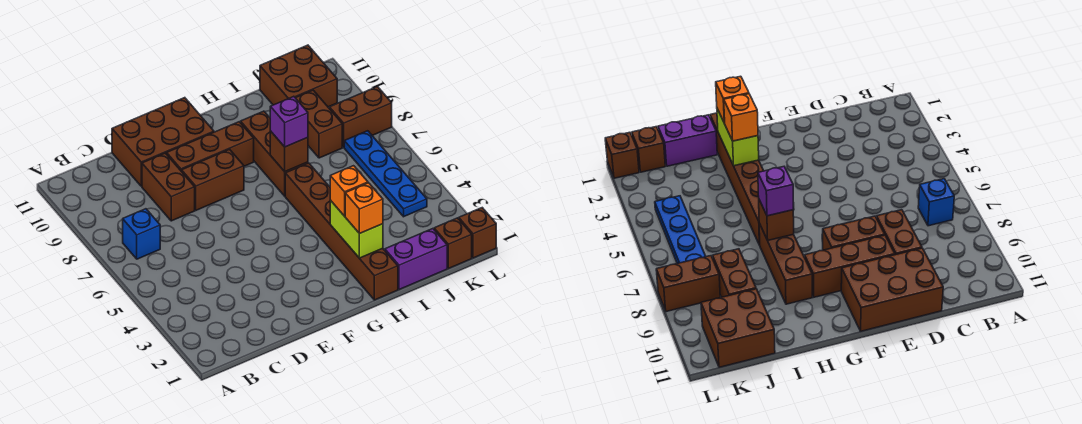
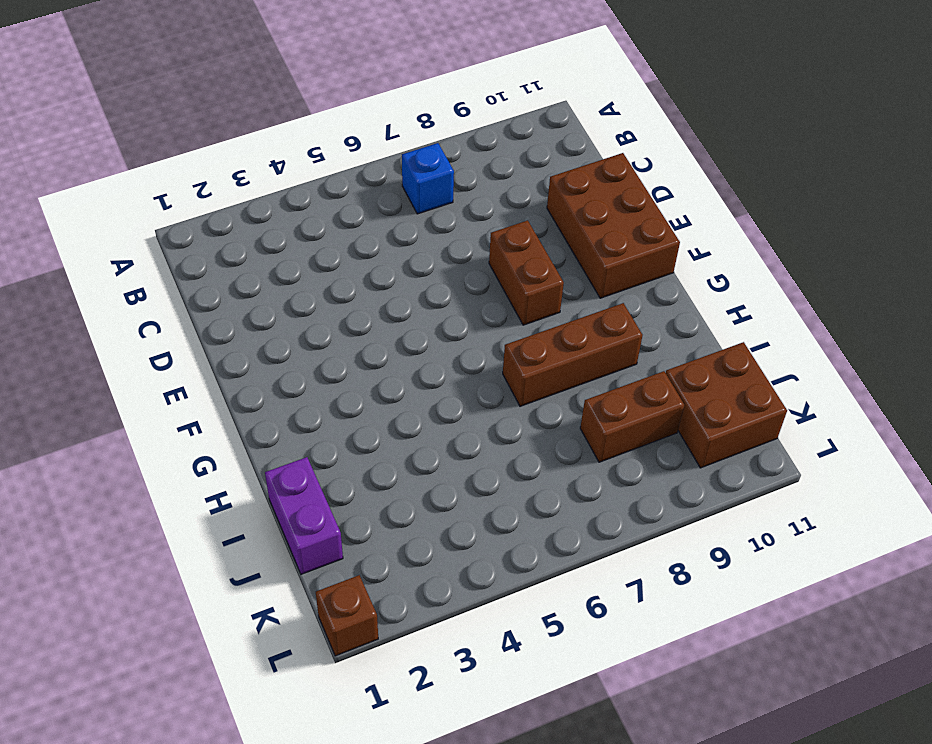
none -> brown 1x2 brick [142,153,195,221]
none -> brown 1x3 brick [167,122,254,172]
none -> brown 1x6 brick [285,163,398,300]

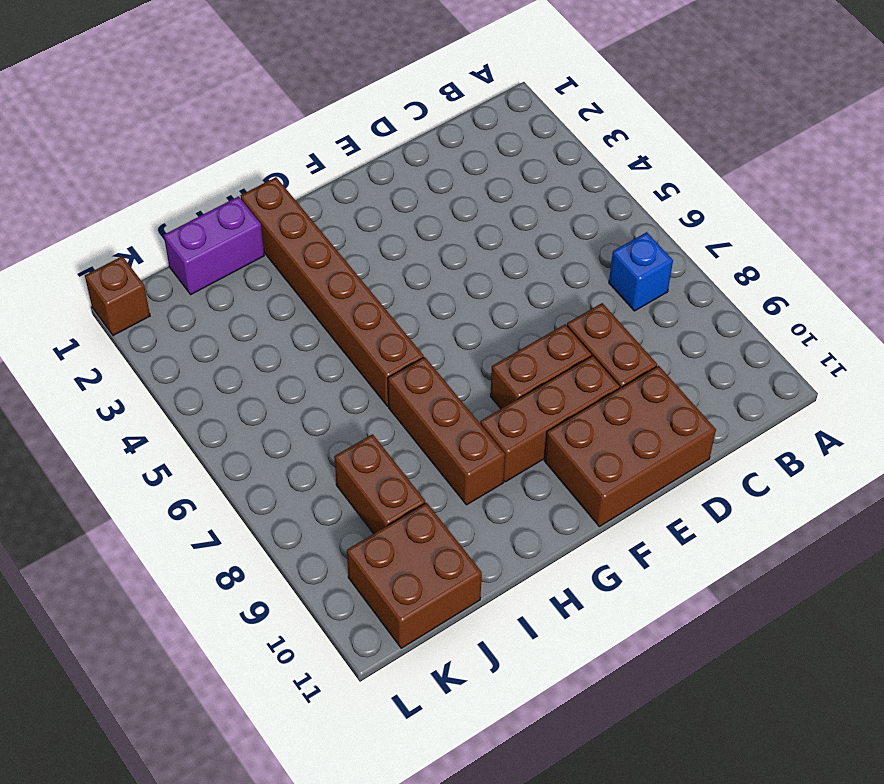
none -> brown 1x1 brick [434,218,472,269]
none -> blue 1x4 plate [344,131,427,217]
none -> brown 1x2 brick [329,87,392,147]

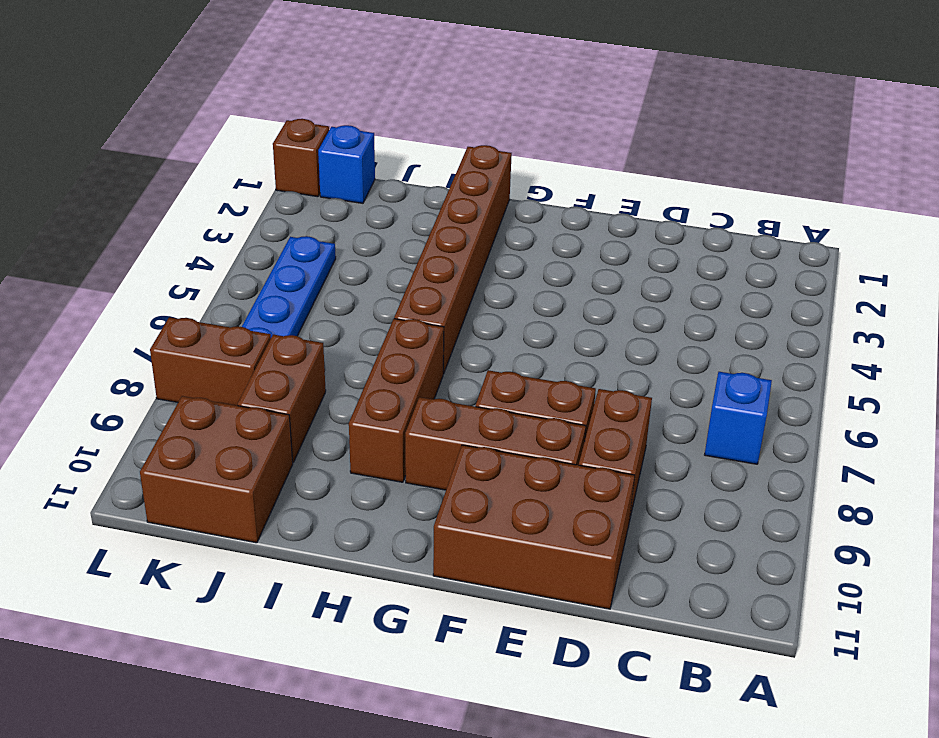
blue 1x1 brick [318,125,375,203] -> brown 1x1 brick [434,218,472,269]
none -> purple 1x2 brick [385,229,447,290]
none -> lime 1x2 brick [330,200,383,258]
none -> brown 1x1 brick [270,131,308,172]

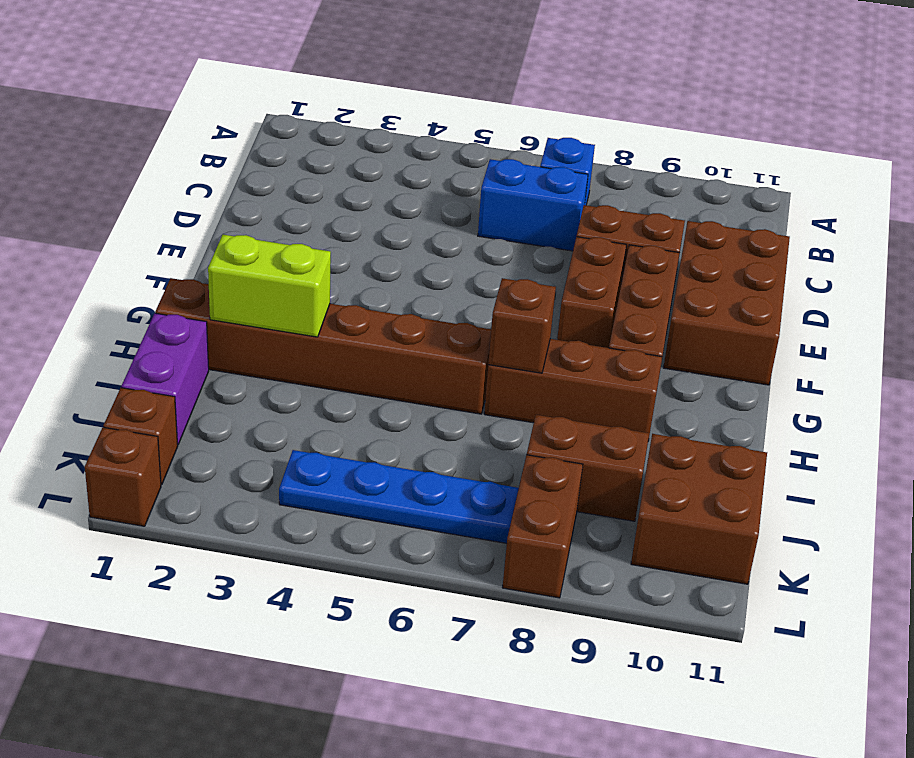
blue 1x2 brick [478,159,588,251] -> none
none -> orange 1x1 brick [345,183,383,234]
none -> orange 1x1 brick [330,166,368,216]
none -> purple 1x1 brick [270,96,308,147]

